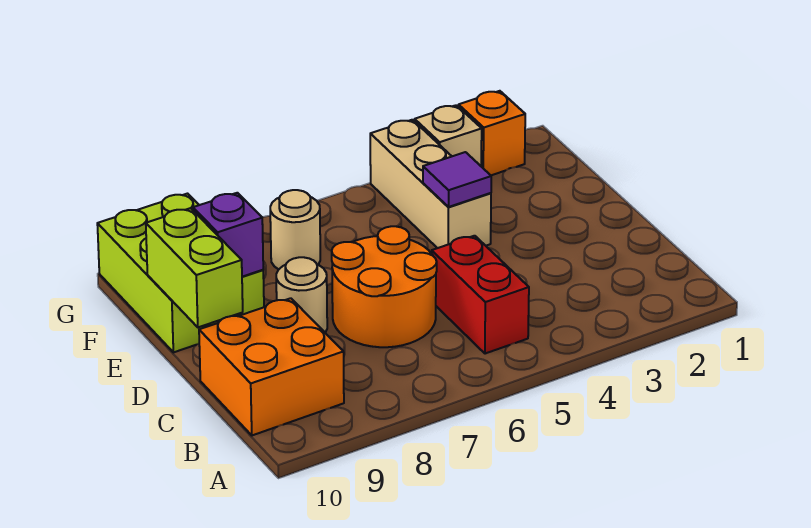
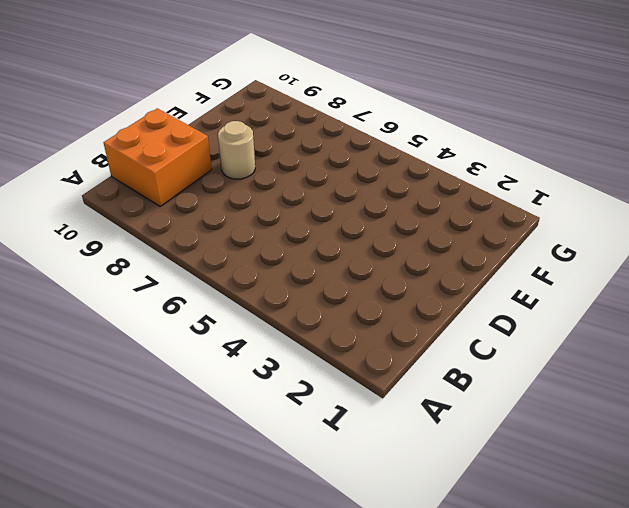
none -> red 1x2 brick [432,236,529,354]
none -> orange 2x2 round brick [332,226,437,347]
none -> tan 1x3 brick [370,120,491,248]

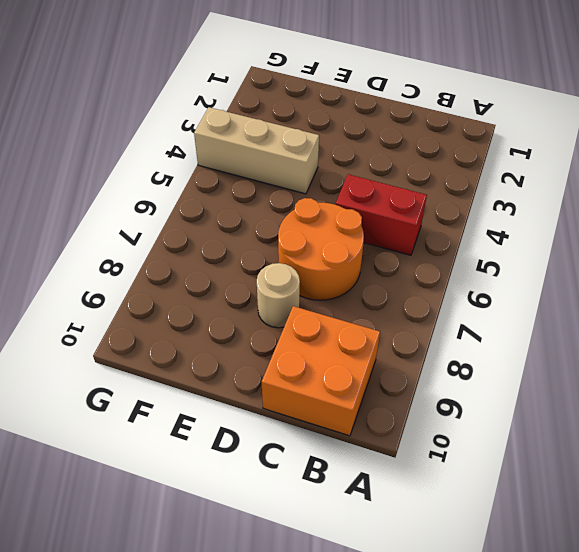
none -> lime 2x3 brick [97,194,264,352]
none -> tan 1x1 round brick [270,190,320,269]
none -> orange 1x1 brick [458,91,525,175]

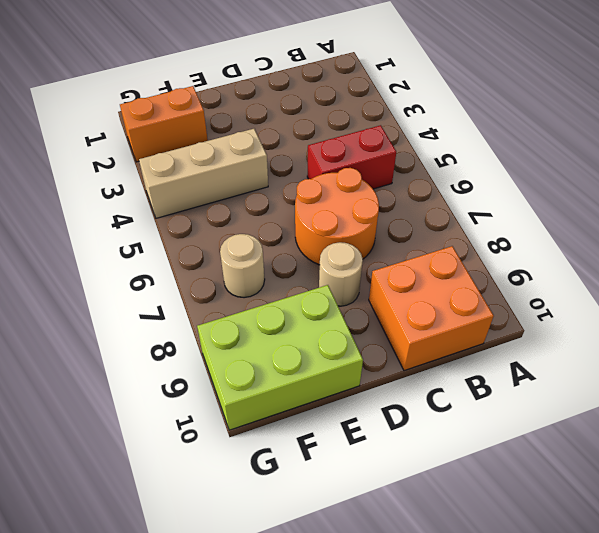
orange 1x2 brick [120,86,208,162] -> orange 1x1 brick [458,91,525,175]
none -> tan 1x1 brick [415,105,482,166]
none -> lime 1x2 brick [146,208,243,327]
none -> purple 1x1 tile [423,152,491,207]

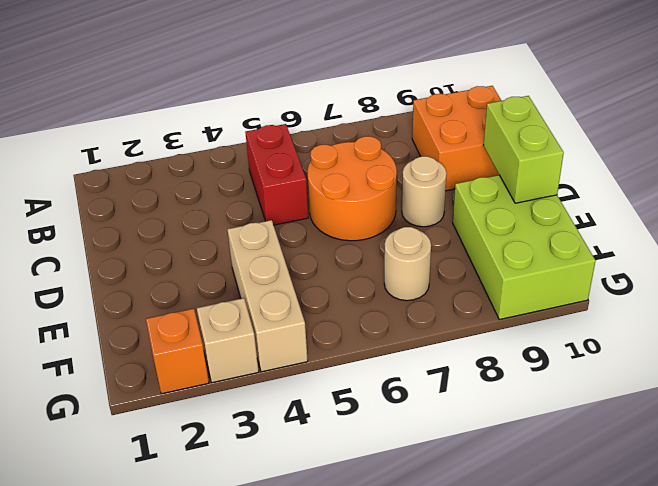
none -> purple 1x1 tile [423,152,491,207]
none -> purple 1x1 brick [193,193,263,277]

